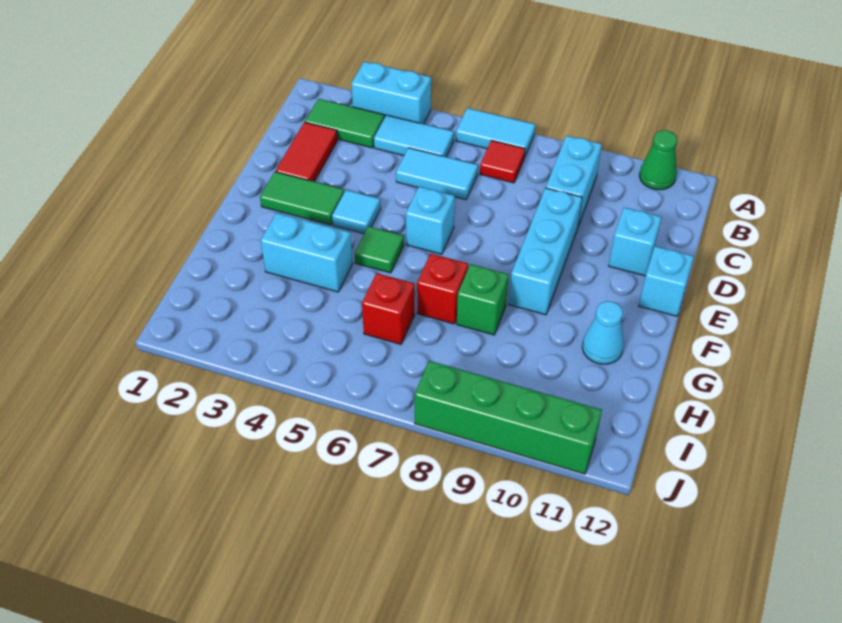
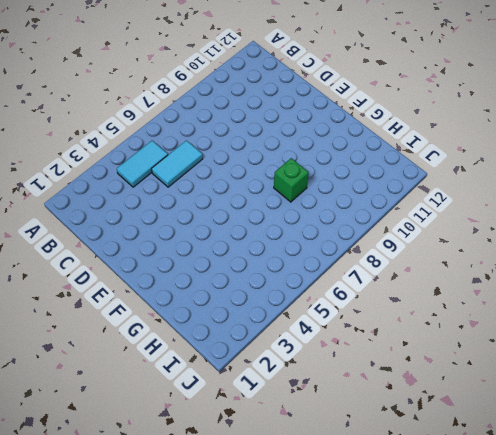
none -> cyan 1x2 brick [351,62,431,124]
none -> cyan 1x2 tile [456,108,536,156]
none -> green 1x1 cone [639,130,677,190]

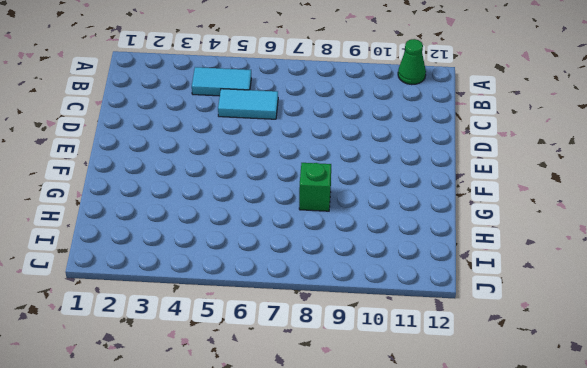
none -> cyan 1x2 brick [351,62,431,124]
none -> cyan 1x2 tile [456,108,536,156]
none -> green 1x2 tile [305,99,385,148]

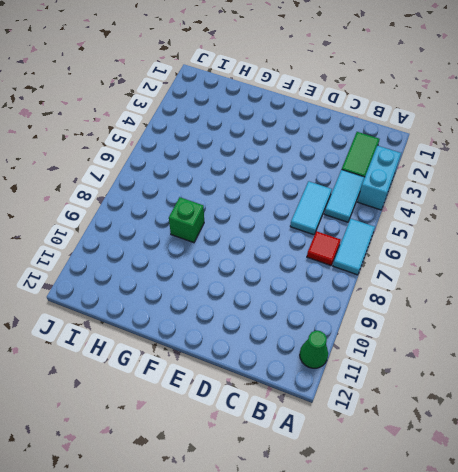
none -> cyan 1x2 brick [546,136,602,226]
none -> red 1x2 tile [276,122,338,182]
none -> cyan 1x3 brick [509,188,582,315]

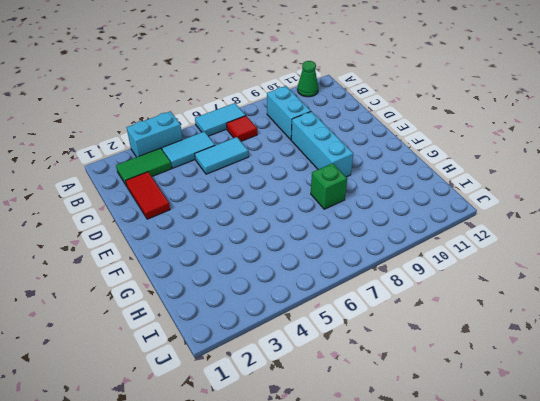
none -> cyan 1x1 brick [609,208,661,276]
none -> green 1x2 tile [260,172,344,225]
none -> cyan 1x1 tile [332,190,381,234]

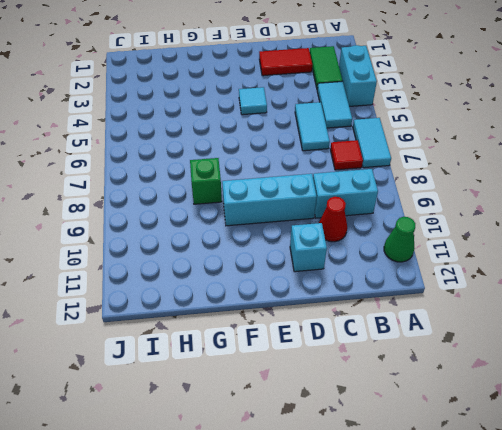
red 1x1 cone [319,197,347,242] -> none
none -> green 1x2 tile [260,172,344,225]
none -> cyan 1x1 brick [406,187,455,254]
none -> cyan 1x1 brick [639,246,694,316]

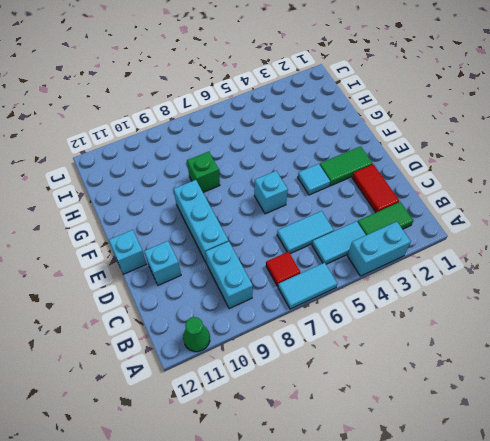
none -> green 1x1 tile [354,226,404,273]
none -> cyan 1x2 brick [261,213,353,292]
none -> red 1x1 brick [417,254,468,324]

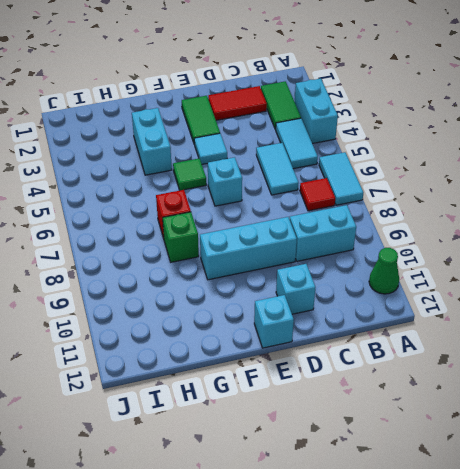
none -> cyan 1x1 cone [582,301,624,364]
none -> red 1x1 brick [362,273,415,344]
none -> green 1x4 brick [415,361,602,474]

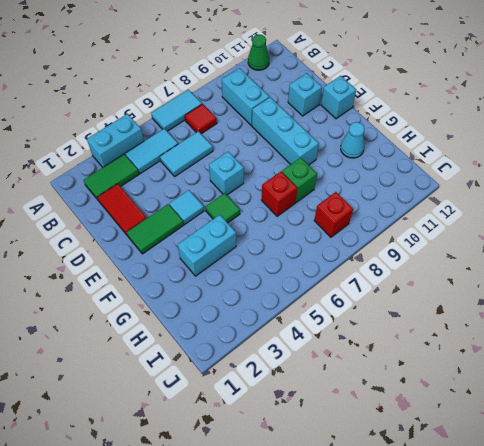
red 1x1 brick [314,192,353,237] -> red 1x1 brick moved to [362,273,415,344]
none -> green 1x4 brick [415,361,602,474]

